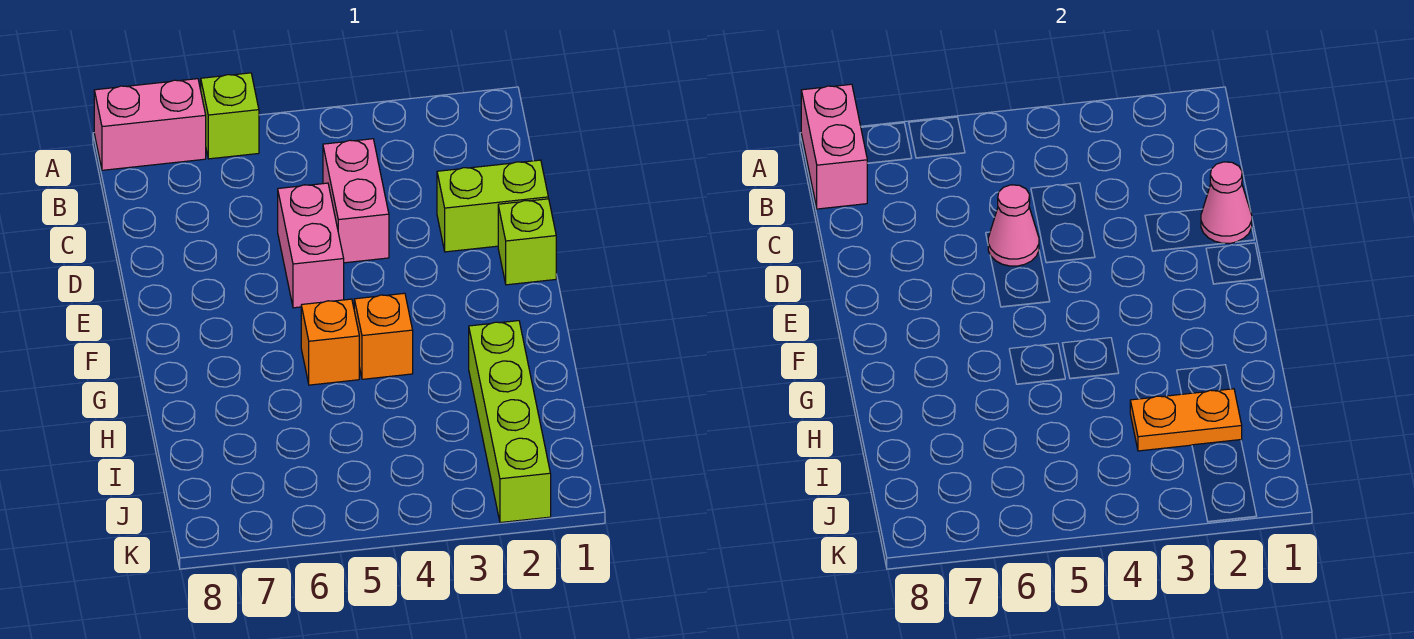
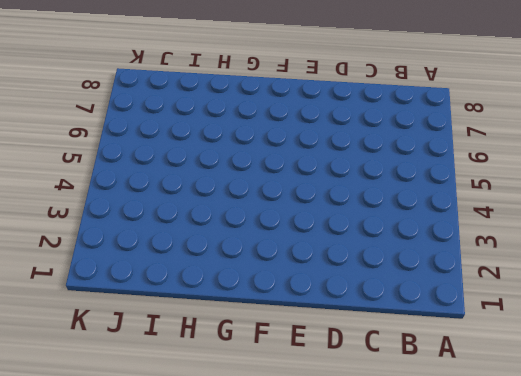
none -> lime 1x1 brick [201,73,259,159]
none -> pink 1x2 brick [94,79,206,170]
none -> pink 1x2 brick [323,139,389,263]

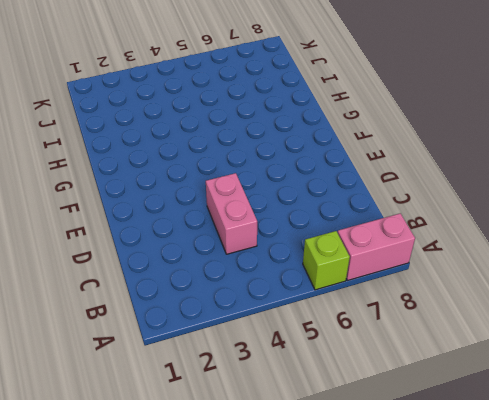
none -> lime 1x2 brick [437,160,548,252]
none -> pink 1x2 brick [278,183,344,308]
none -> lime 1x1 brick [498,199,556,285]

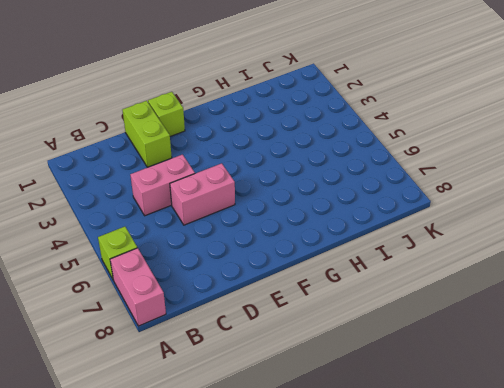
none -> orange 1x1 brick [354,293,413,379]
none -> orange 1x1 brick [301,299,359,385]
none -> lime 1x4 brick [469,321,551,523]

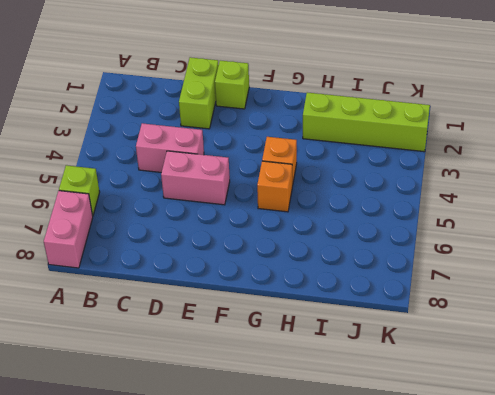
none -> pink 1x2 brick [801,84,867,209]
none -> pink 1x1 cone [1201,162,1252,243]
none -> pink 1x1 cone [988,185,1039,266]

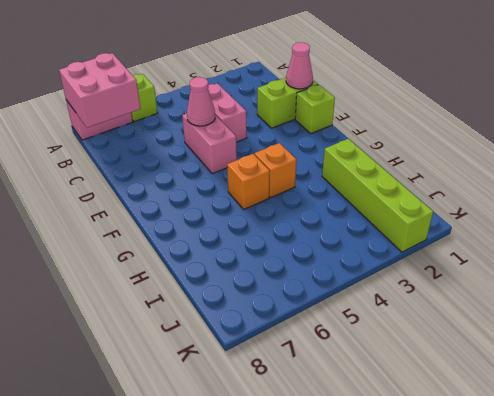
pink 2x2 brick [59,53,141,128] -> pink 1x2 brick [801,84,867,209]
none -> orange 1x2 plate [1130,389,1242,451]

